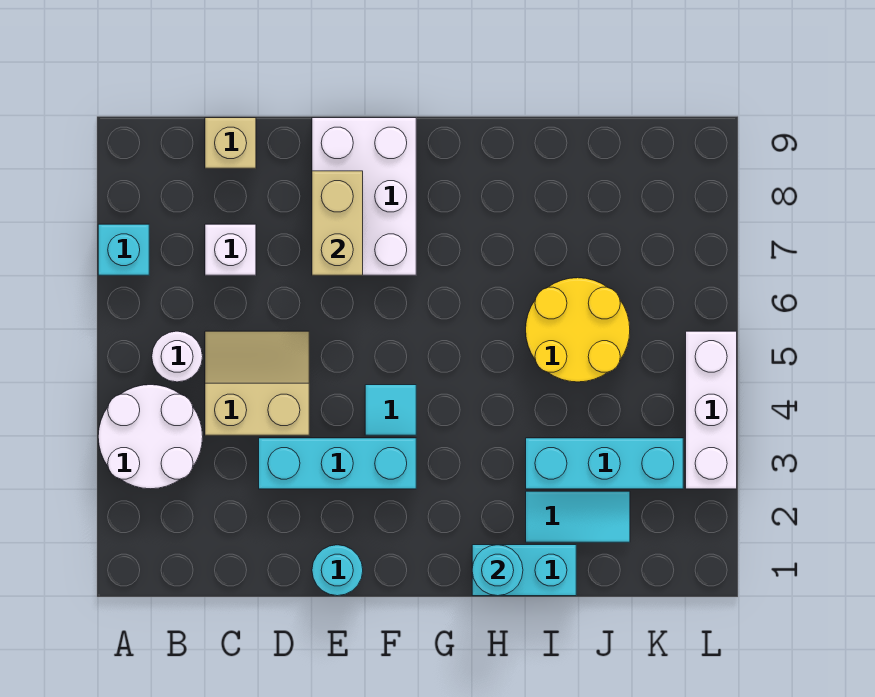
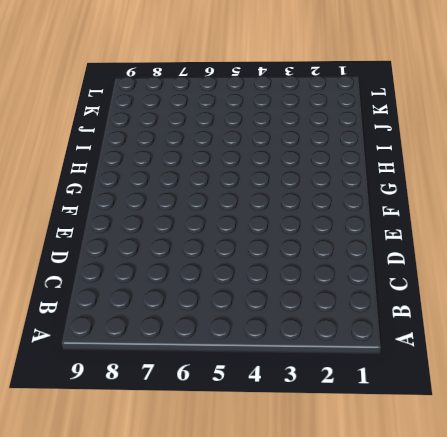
none -> white 2x2 round brick [98,385,203,489]
none -> cyan 1x1 brick [98,224,149,275]
none -> white 1x1 round brick [152,331,203,382]

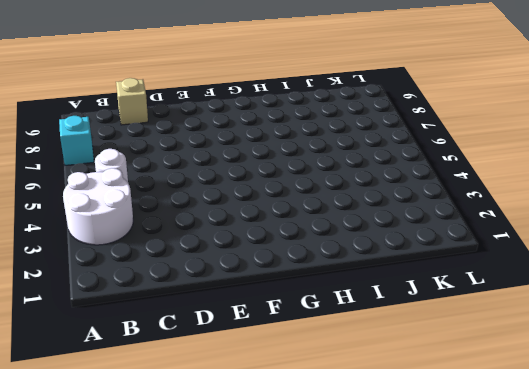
none -> tan 2x2 slope [205,331,309,435]
none -> white 1x1 brick [205,224,256,275]
none -> cyan 1x3 brick [259,438,416,489]

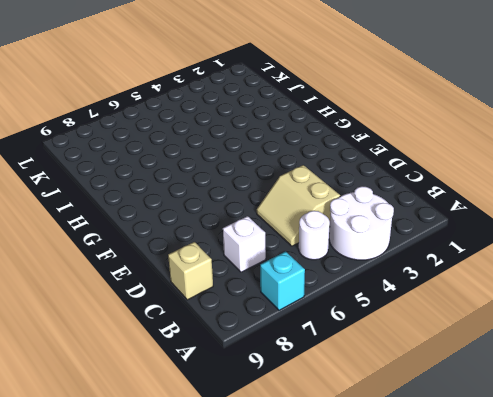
none -> cyan 1x3 brick [259,438,416,489]
none -> cyan 1x1 round brick [312,545,363,596]
none -> white 2x3 brick [312,118,416,275]

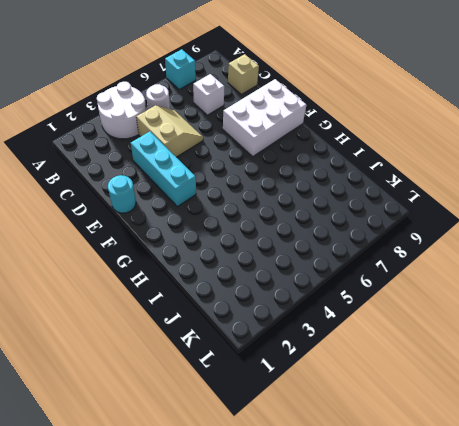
none -> cyan 1x1 tile [365,385,416,435]
none -> cyan 1x2 brick [472,545,576,596]
none -> cyan 1x2 tile [526,491,630,542]

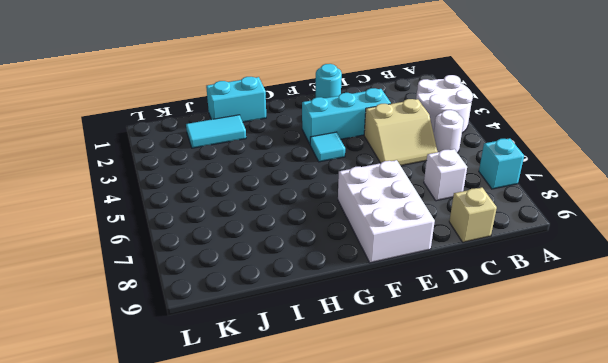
none -> cyan 1x3 brick [526,438,683,489]
none -> yellow 2x2 round brick [526,278,630,382]
none -> white 1x3 brick [686,331,737,489]

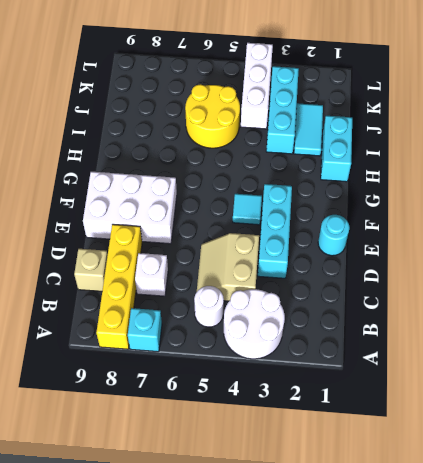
yellow 1x4 brick [96,224,142,349] -> none
white 1x3 brick [241,43,273,129] -> white 1x3 brick turned to [686,331,737,489]
none -> tan 1x2 brick [312,171,363,275]
none -> cyan 1x1 round brick [472,545,523,596]

